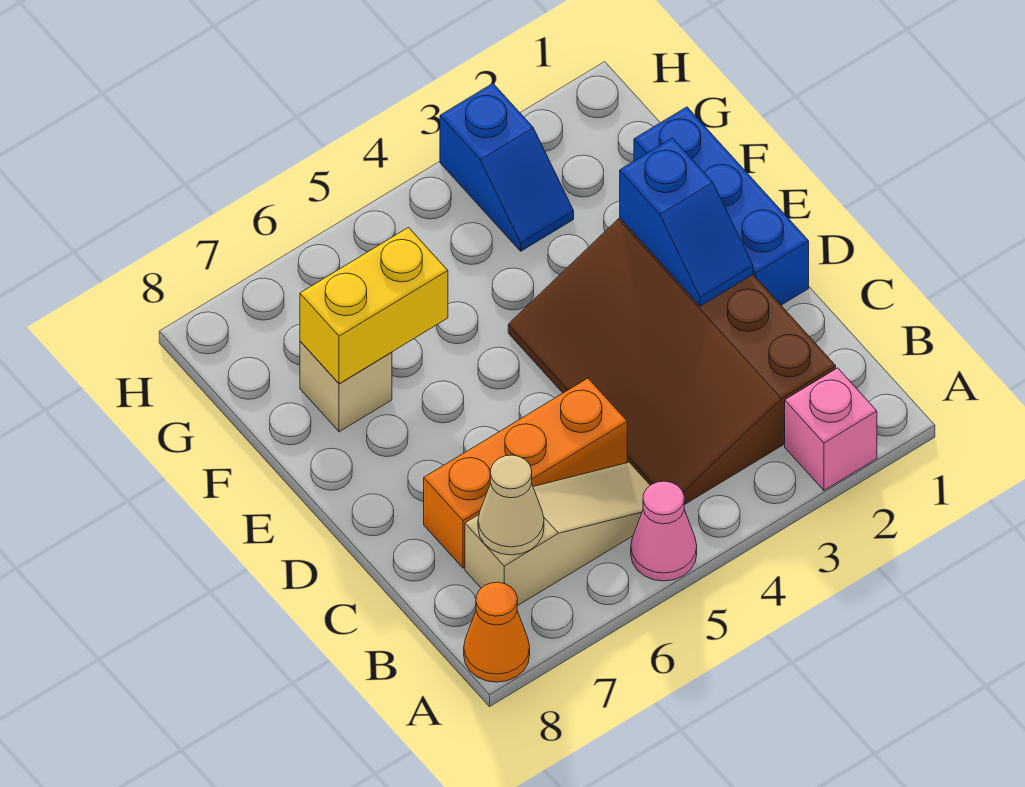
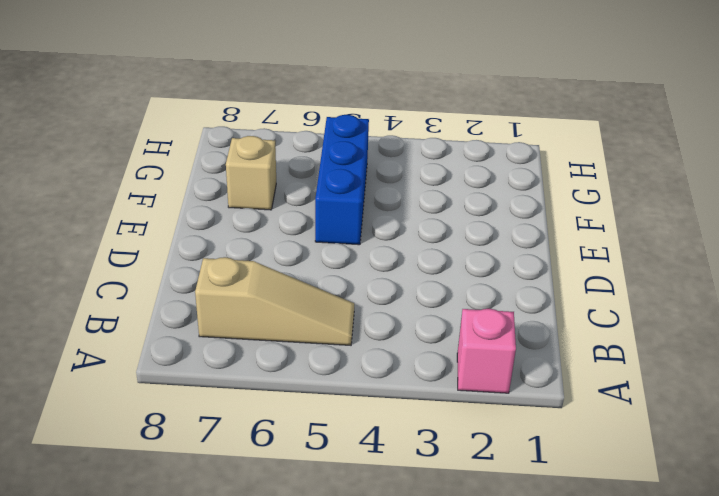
blue 1x3 brick [315,115,369,245] -> blue 1x3 brick moved to [634,107,809,305]
none -> pink 1x1 cone [631,481,697,581]
none -> orange 1x1 cone [464,582,530,682]
none -> brown 3x4 slope [508,218,836,505]

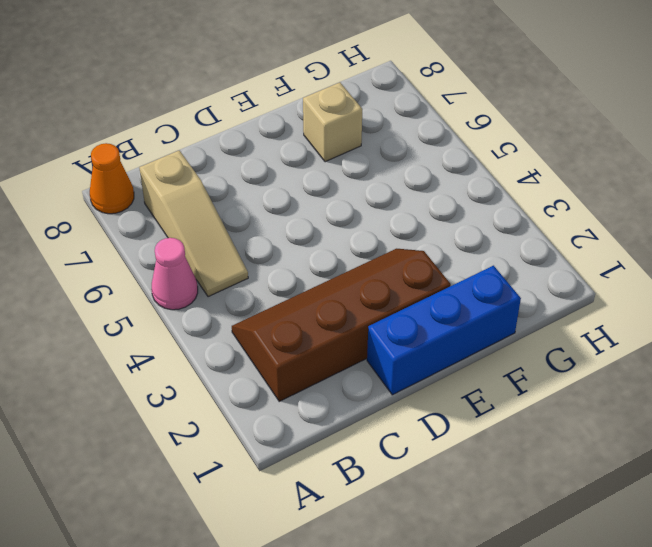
brown 2x4 slope [232,249,451,401] -> brown 3x4 slope [508,218,836,505]
none -> pink 1x1 brick [785,368,877,490]
none -> orange 1x3 brick [424,378,627,568]
none -> blue 1x2 slope [440,84,574,251]

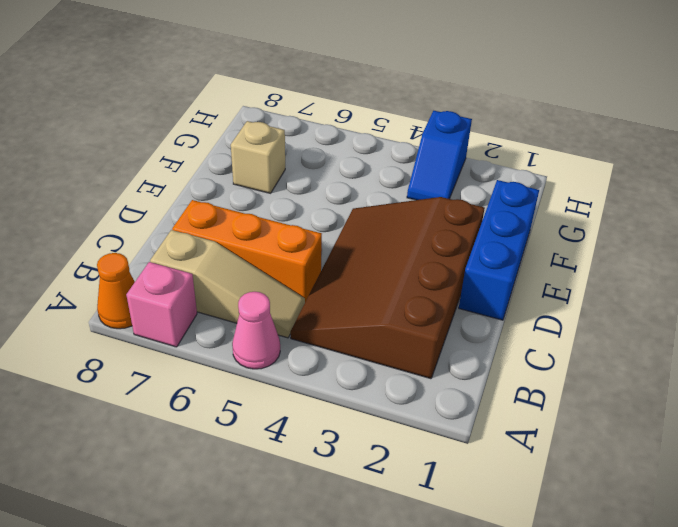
pink 1x1 brick [126,262,197,347] -> pink 1x1 brick moved to [785,368,877,490]
none -> tan 1x1 cone [478,455,544,555]
none -> blue 1x2 slope [620,138,753,306]
none -> yellow 1x2 brick [300,228,448,384]

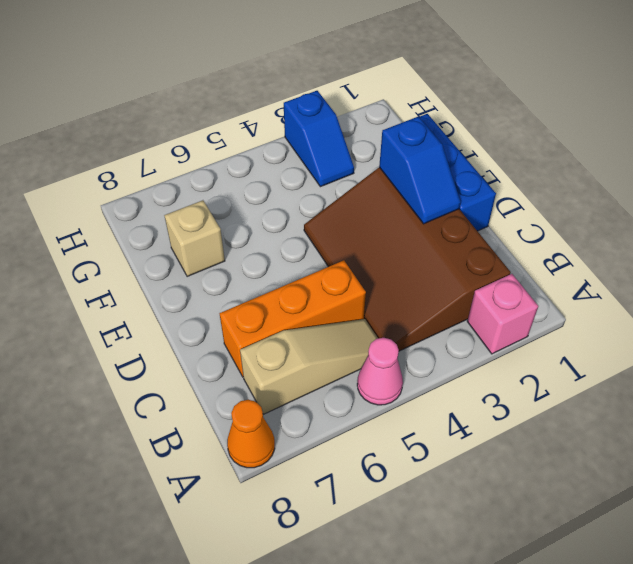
none -> tan 1x1 cone [478,455,544,555]
none -> yellow 1x2 brick [300,228,448,384]

